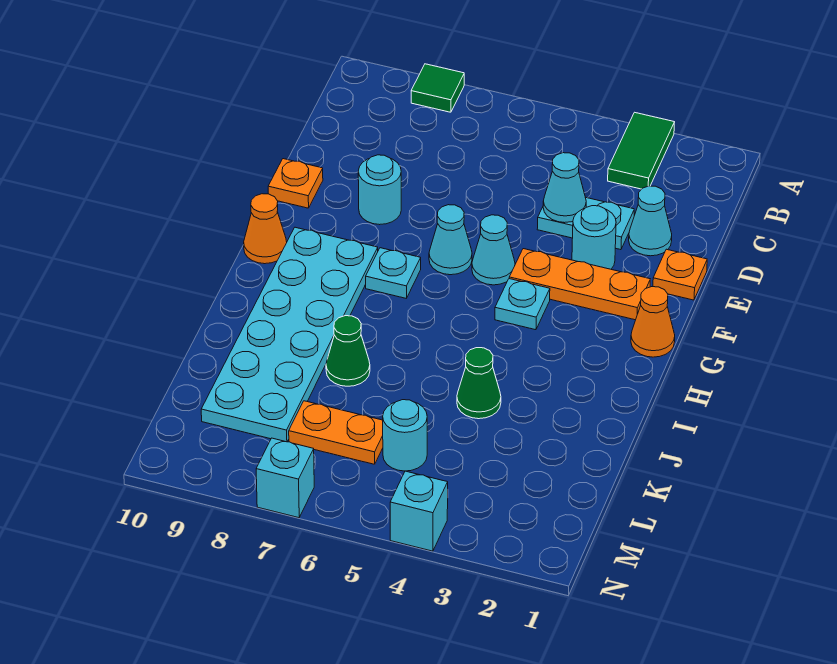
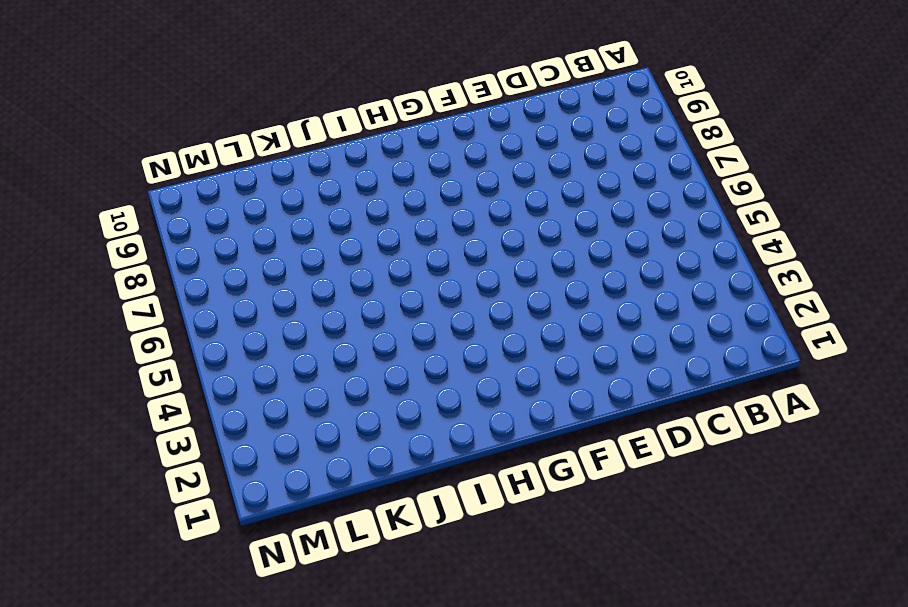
none -> green 1x2 tile [608,112,675,189]
none -> green 1x1 tile [411,64,464,112]
none -> cyan 1x1 cone [629,186,672,256]

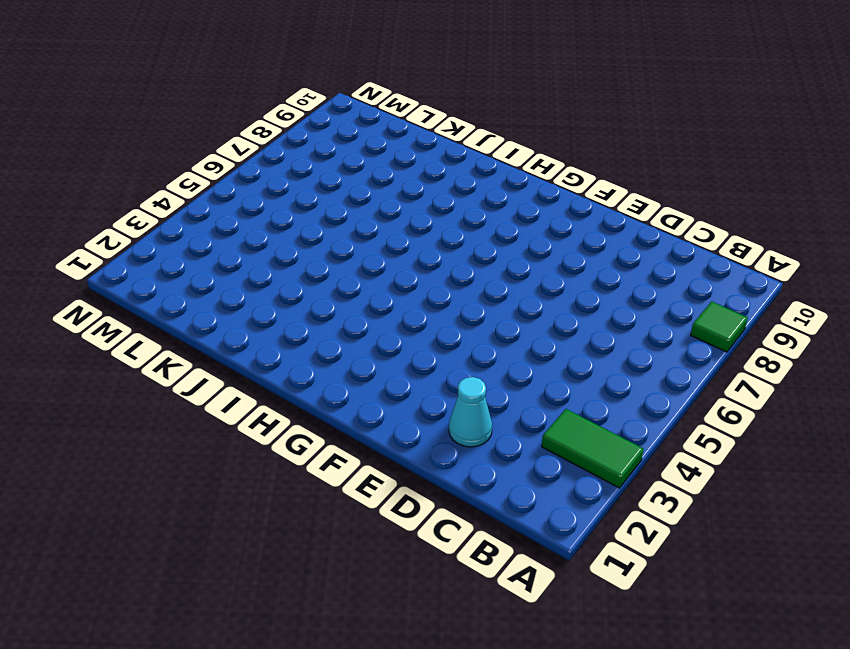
none -> cyan 1x2 plate [537,197,634,250]
none -> orange 1x1 plate [653,249,707,300]
none -> cyan 1x1 round brick [572,206,616,269]

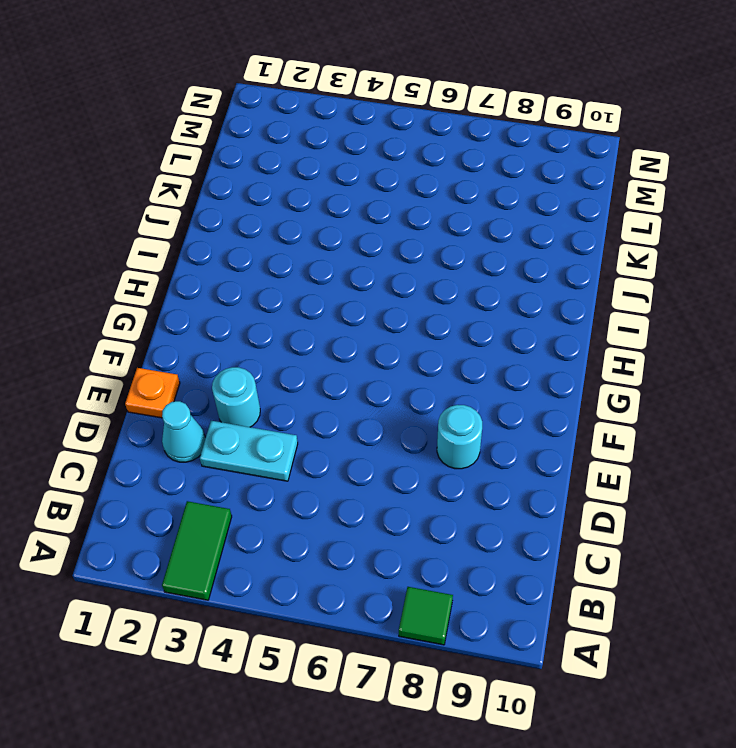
none -> orange 1x1 plate [268,159,323,208]
none -> orange 1x3 plate [509,249,650,320]
none -> cyan 1x1 cone [472,215,515,285]

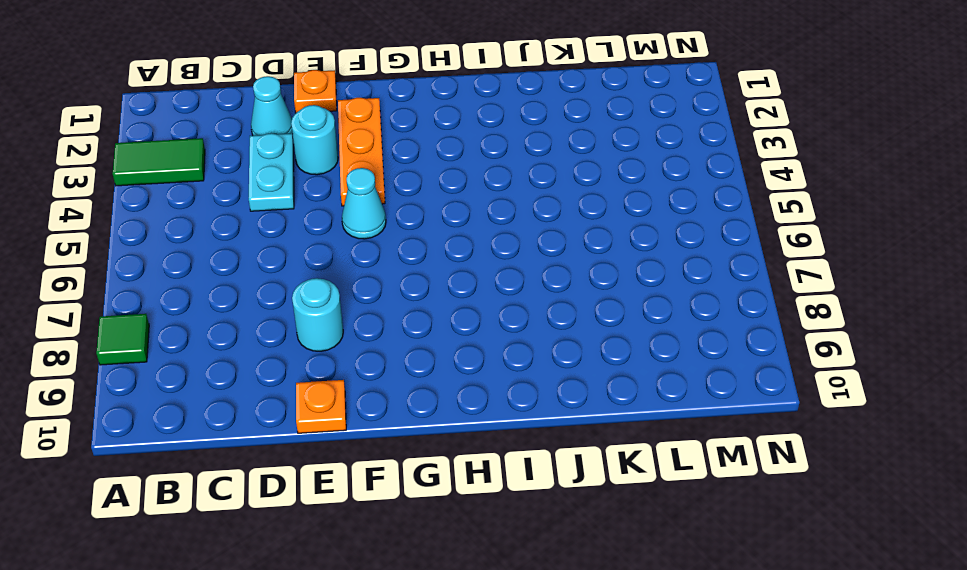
none -> cyan 1x1 cone [429,205,472,275]
none -> orange 1x1 cone [631,287,675,357]
none -> cyan 1x1 plate [495,279,550,330]

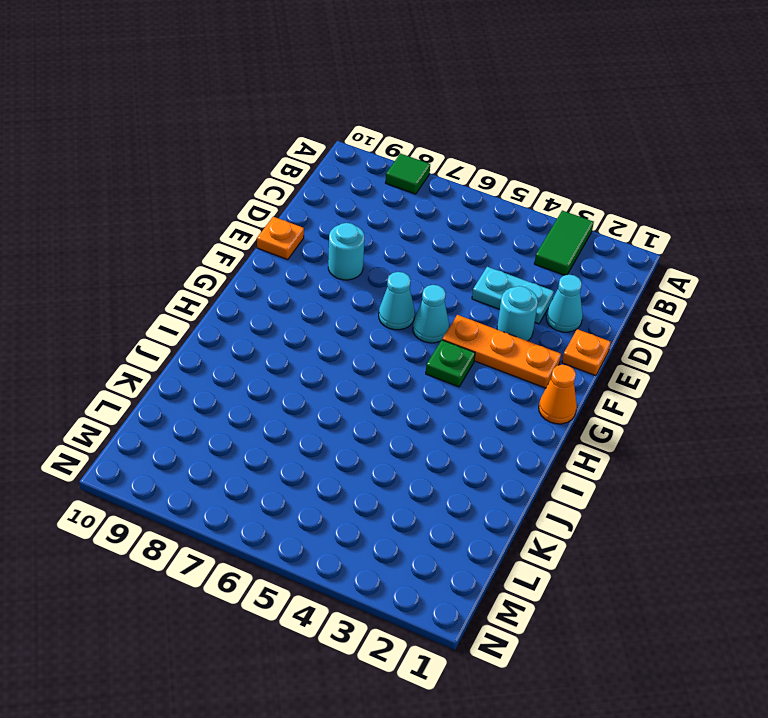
green 1x1 plate [426,340,475,387] -> cyan 1x1 plate [495,279,550,330]
none -> cyan 1x1 plate [366,248,421,298]
none -> cyan 2x6 plate [201,227,378,442]
none -> orange 1x1 cone [244,194,287,264]

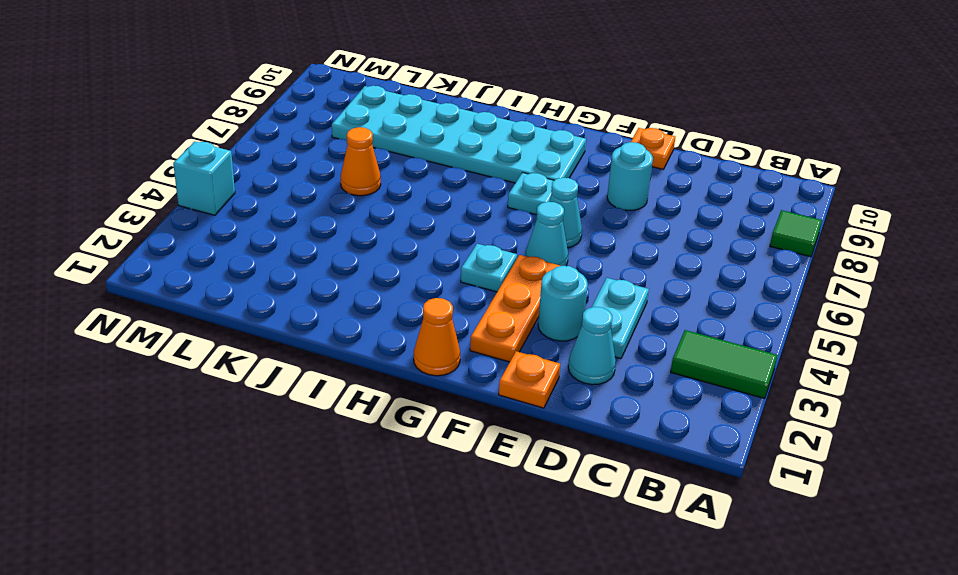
orange 1x1 cone [341,127,381,196] -> orange 1x1 cone moved to [244,194,287,264]
none -> green 1x1 cone [457,348,501,419]
none -> green 1x1 cone [326,316,370,386]
none -> cyan 1x1 round brick [383,400,427,471]

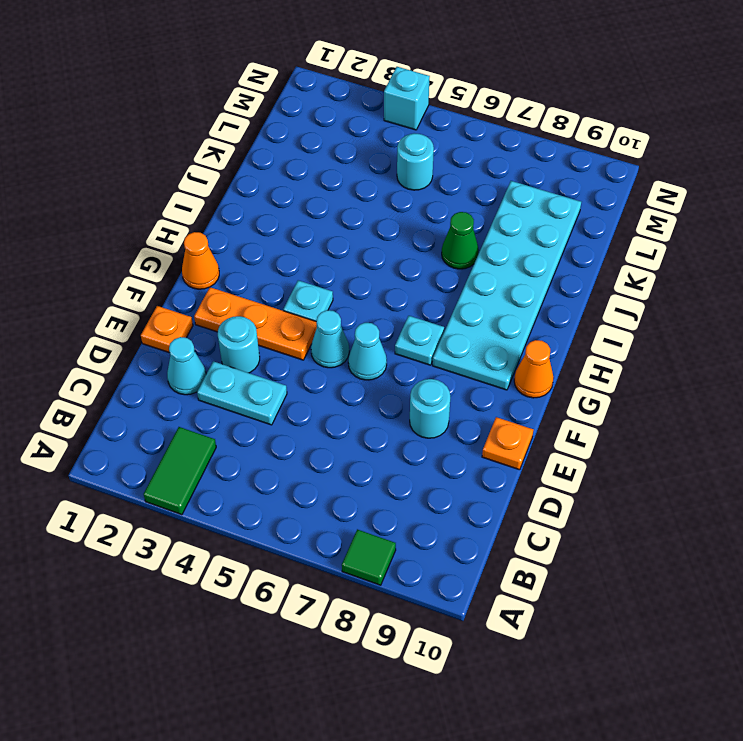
none -> green 1x1 cone [457,348,501,419]
none -> orange 1x2 plate [289,401,383,464]
none -> cyan 1x1 brick [256,438,314,518]

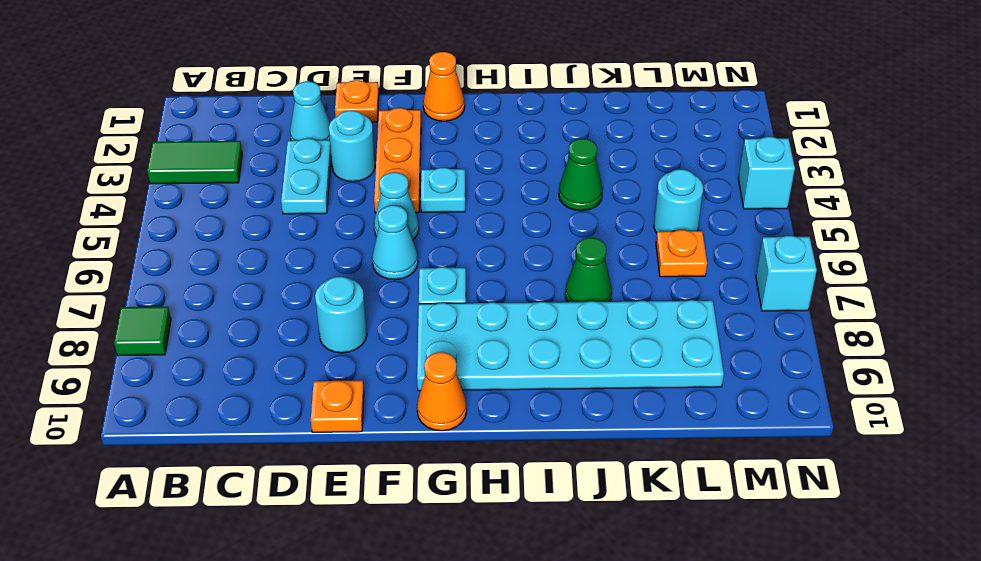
orange 1x1 plate [656,230,707,277] -> orange 1x2 plate [289,401,383,464]
none -> cyan 1x1 cone [543,153,586,223]

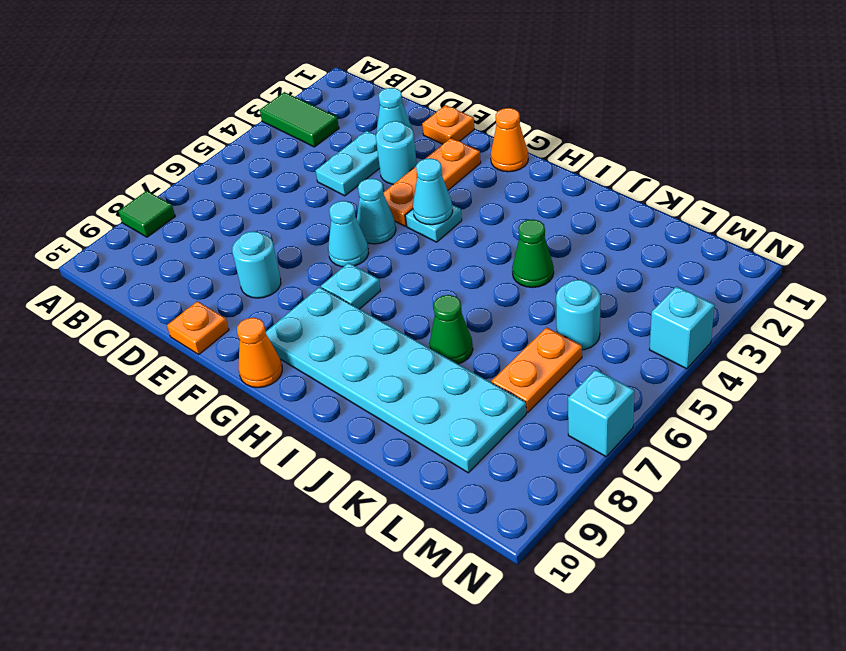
cyan 1x1 cone [413,158,453,225] -> cyan 1x1 cone moved to [543,153,586,223]

